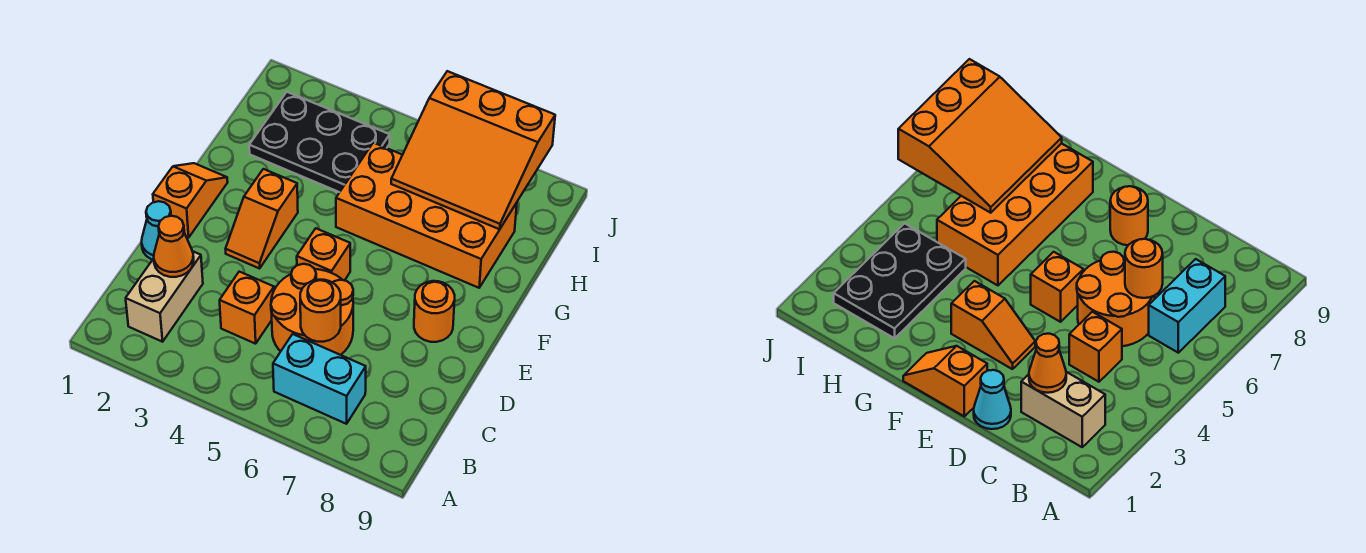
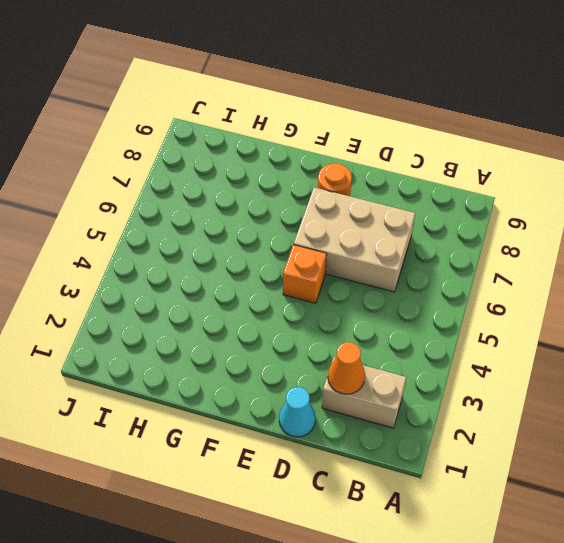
tan 2x3 brick [294,187,415,292] -> orange 2x2 round brick [271,264,353,355]
none -> cyan 1x2 brick [273,334,366,424]
none -> orange 1x1 brick [220,272,274,344]
none -> orange 1x2 slope [153,163,228,238]

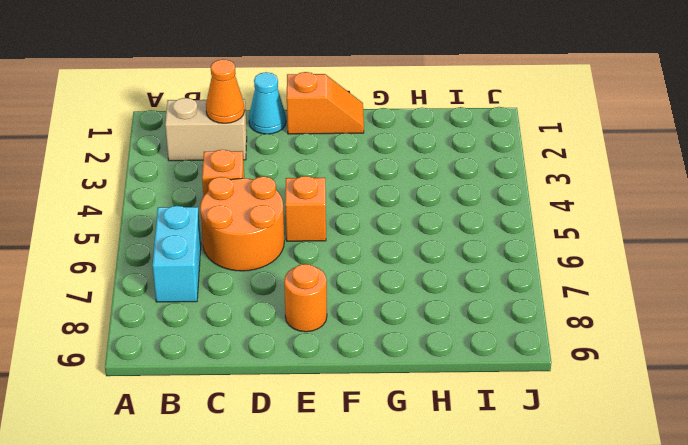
none -> orange 1x2 slope [226,169,298,268]
none -> orange 2x4 brick [336,143,517,288]
none -> black 2x3 plate [249,92,390,192]

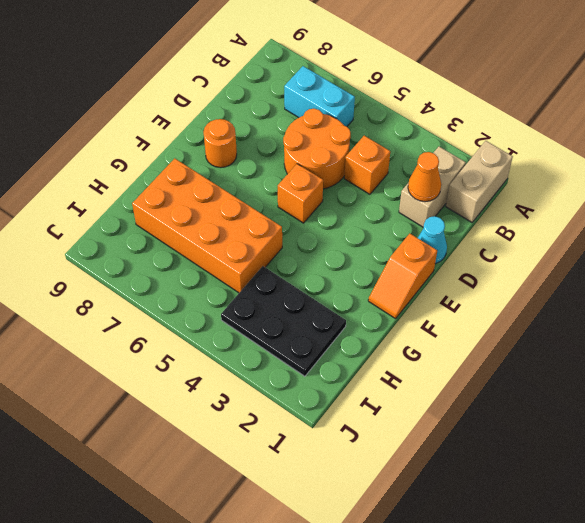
tan 1x2 brick [446,141,513,222] -> none
none -> orange 1x2 slope [226,169,298,268]
none -> orange 1x1 round brick [300,280,341,342]
none -> orange 3x3 slope [391,71,555,229]

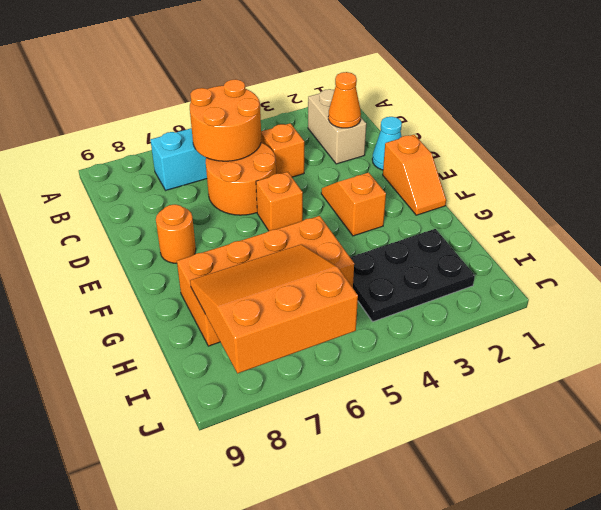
orange 2x2 round brick [190,79,261,161] -> orange 1x1 round brick [300,280,341,342]

